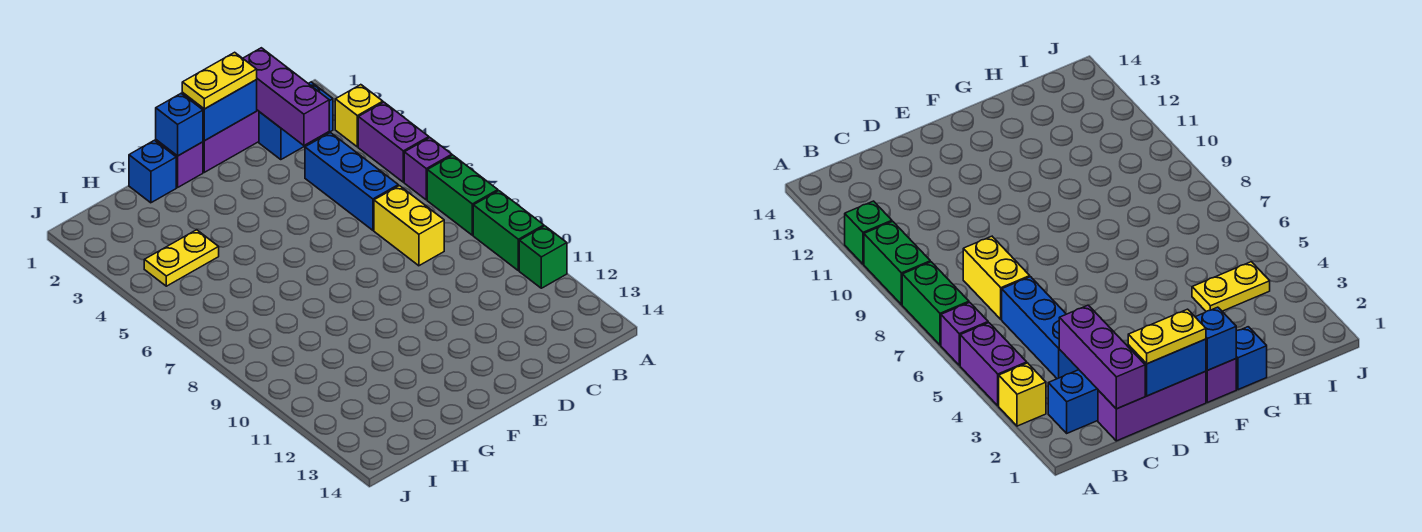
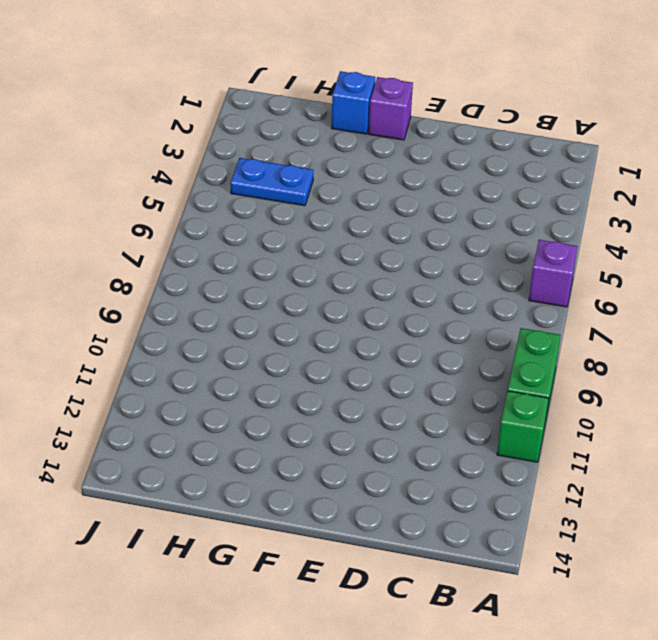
blue 1x2 plate [231,158,313,206] -> yellow 1x2 plate [144,230,219,286]
none -> yellow 1x1 brick [335,85,383,147]
none -> purple 1x2 brick [358,102,429,182]
none -> green 1x2 brick [427,155,498,235]

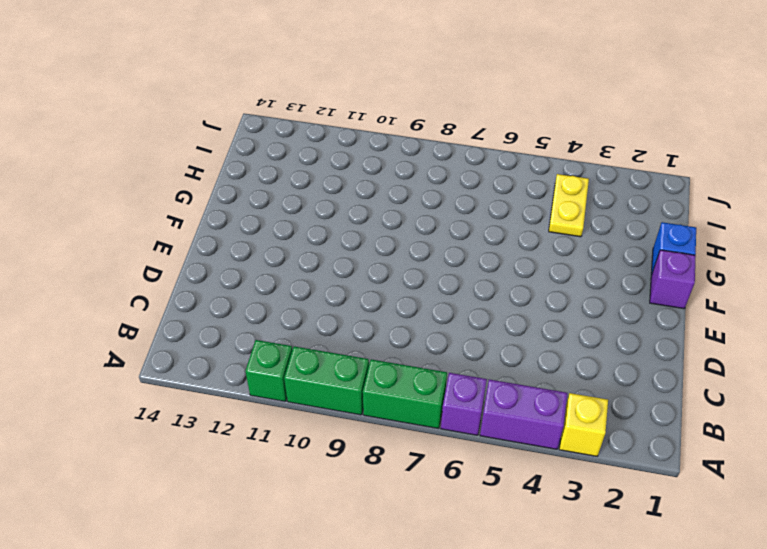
none -> blue 1x2 brick [259,82,333,160]
none -> purple 1x3 brick [203,110,259,172]
none -> blue 1x3 brick [305,133,398,230]

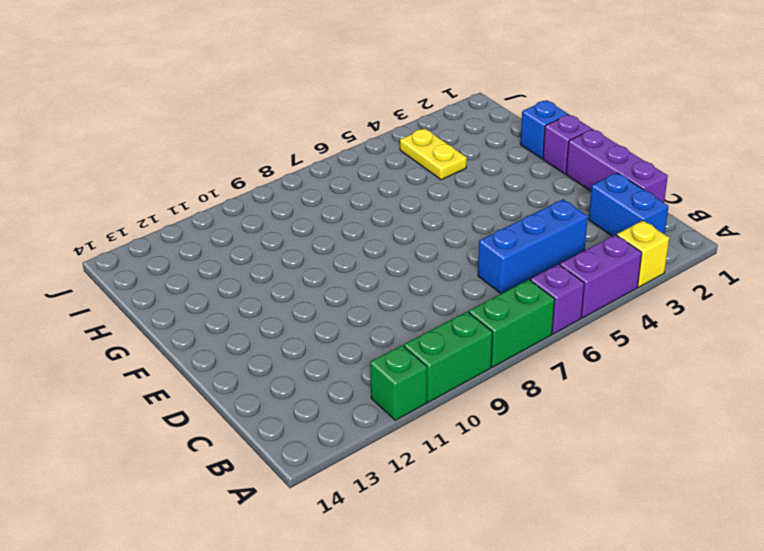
none -> yellow 1x2 brick [374,186,444,266]
none -> purple 1x3 brick [243,48,329,145]
none -> blue 1x2 brick [182,80,257,141]

